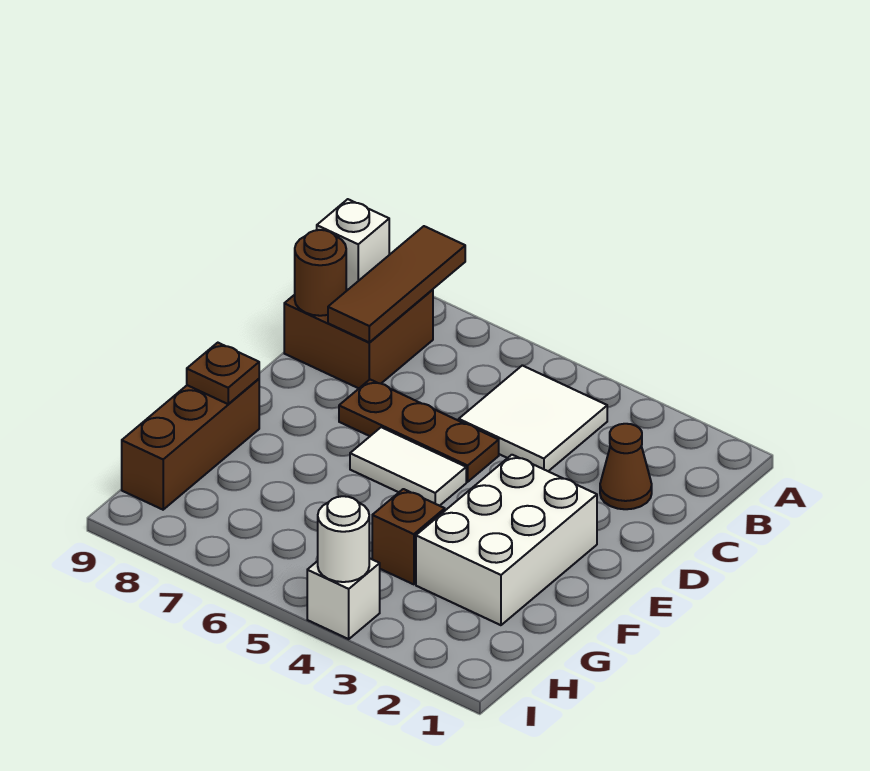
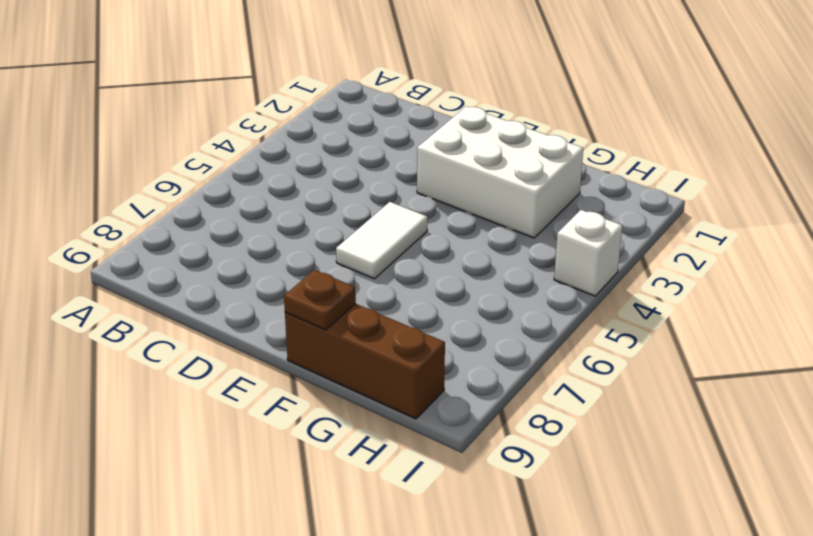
none -> white 2x2 tile [459,365,607,471]
none -> brown 2x2 brick [284,289,433,388]
none -> brown 1x1 cone [600,424,652,509]

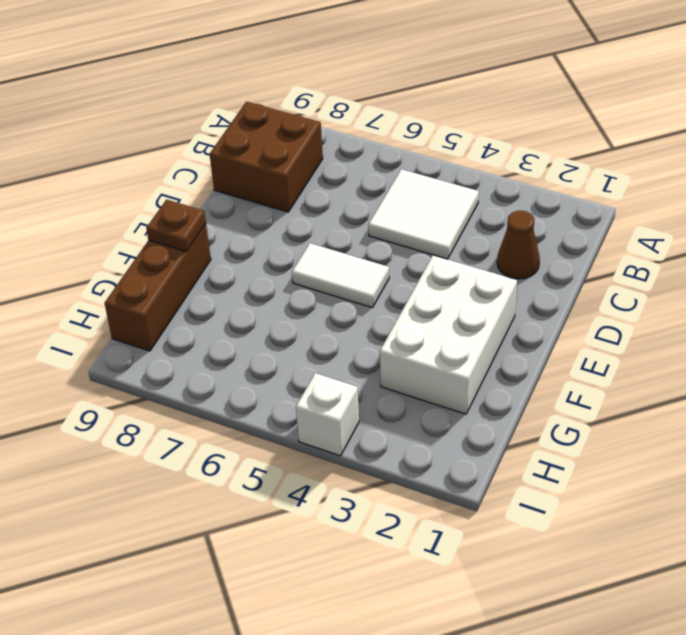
none -> brown 1x3 plate [339,380,499,482]
none -> brown 1x1 brick [372,489,445,584]
none -> brown 1x3 tile [328,226,465,342]

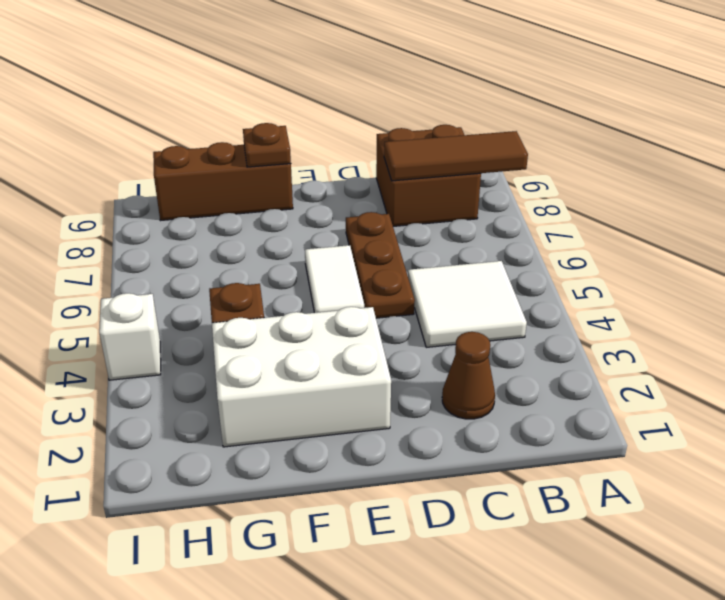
none -> white 1x1 brick [317,199,389,290]
none -> brown 1x1 round brick [295,230,346,316]
none -> white 1x1 round brick [318,496,369,582]

